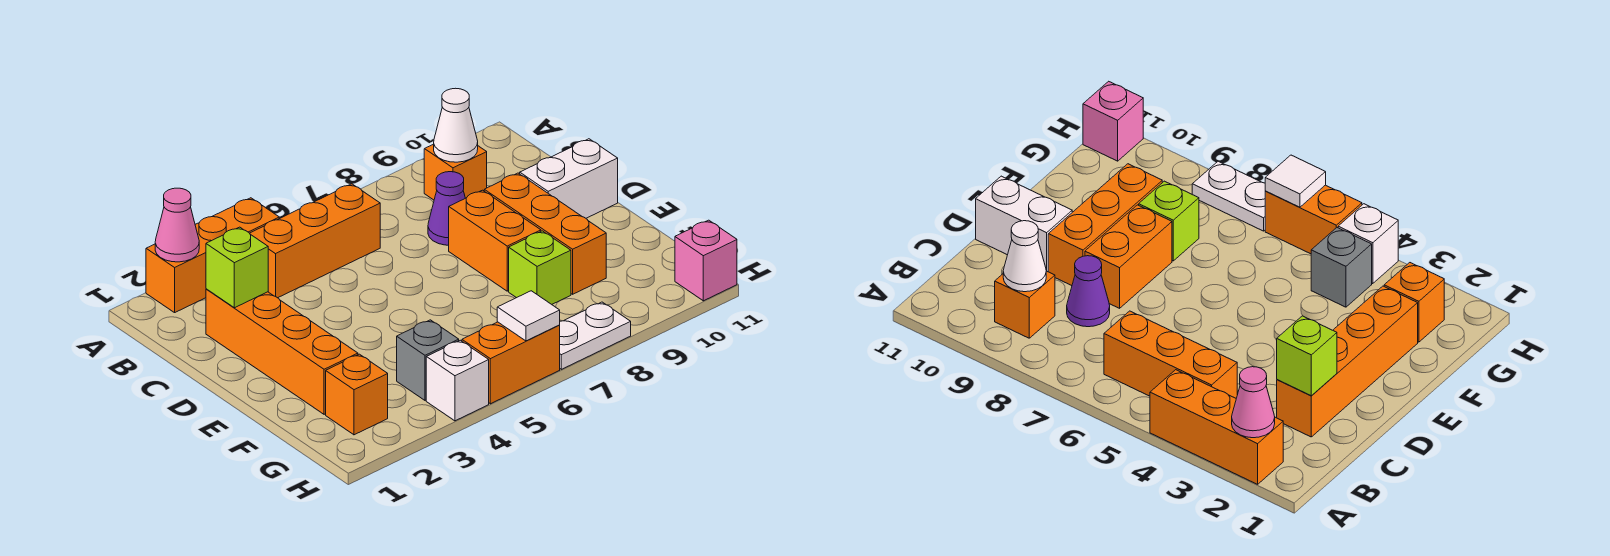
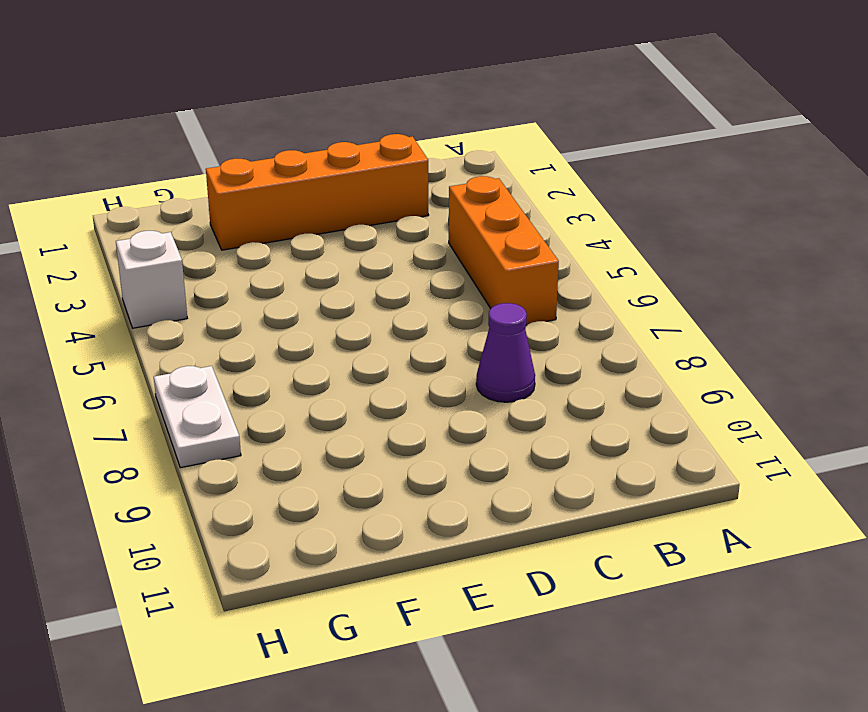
none -> orange 1x3 brick [146,198,279,313]
none -> orange 1x1 brick [424,144,487,200]
none -> orange 1x2 brick [449,190,541,291]

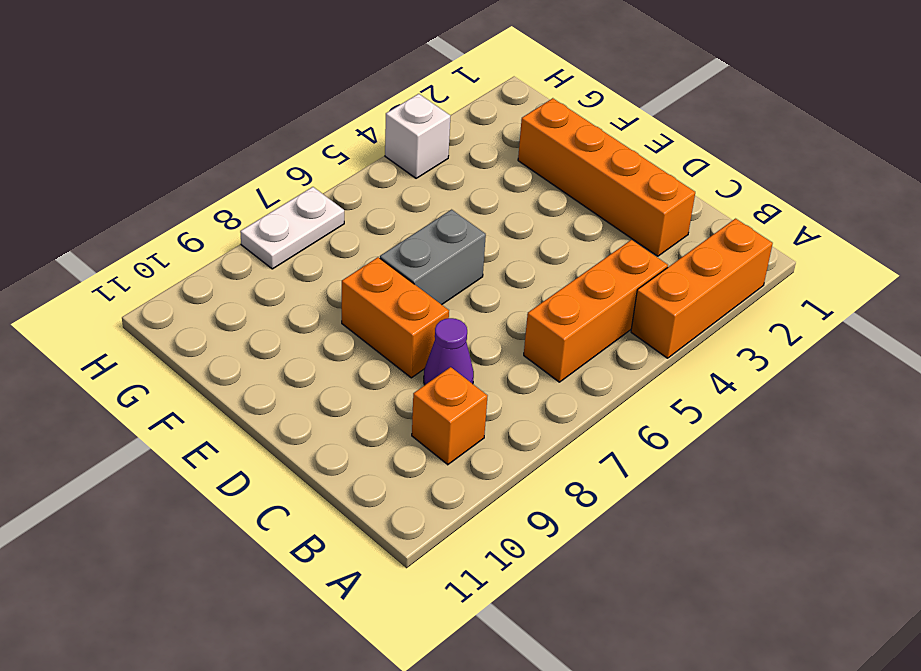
grey 1x2 brick [380,210,486,305] -> none
none -> orange 1x3 brick [484,173,606,294]
none -> white 1x2 brick [520,139,618,218]
none -> lime 1x1 brick [509,231,571,304]

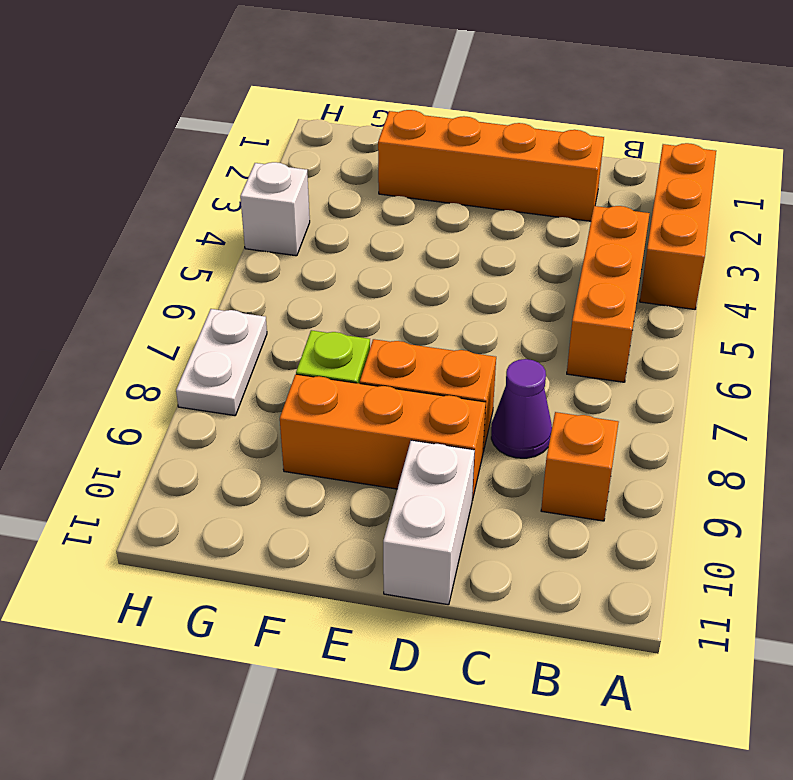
none -> orange 1x1 brick [326,354,388,435]
none -> grey 1x1 brick [397,320,459,400]
none -> orange 1x2 brick [462,322,560,404]

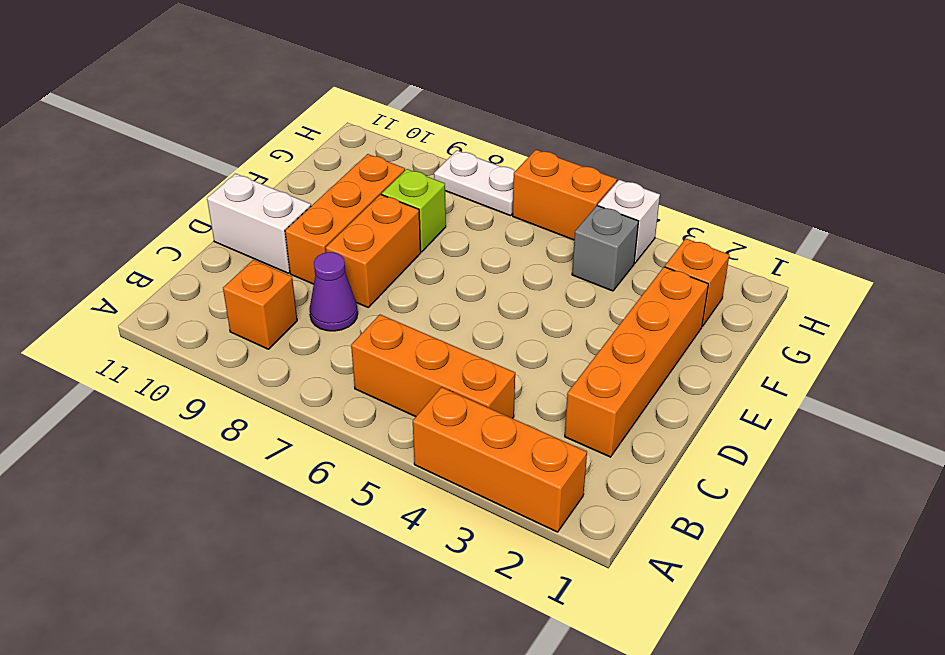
none -> pink 1x1 brick [675,220,737,301]
none -> pink 1x1 cone [155,188,199,262]
none -> white 1x1 cone [434,88,478,162]

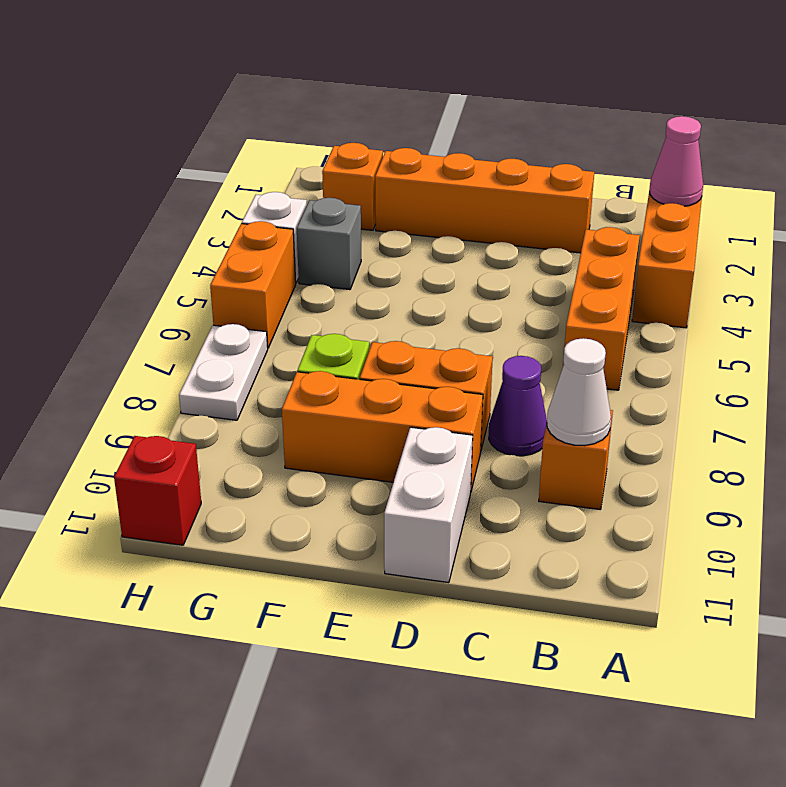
red 1x1 brick [114,436,201,545] -> pink 1x1 brick [675,220,737,301]
none -> lime 1x1 brick [206,227,268,308]
none -> white 1x1 tile [497,291,560,341]

